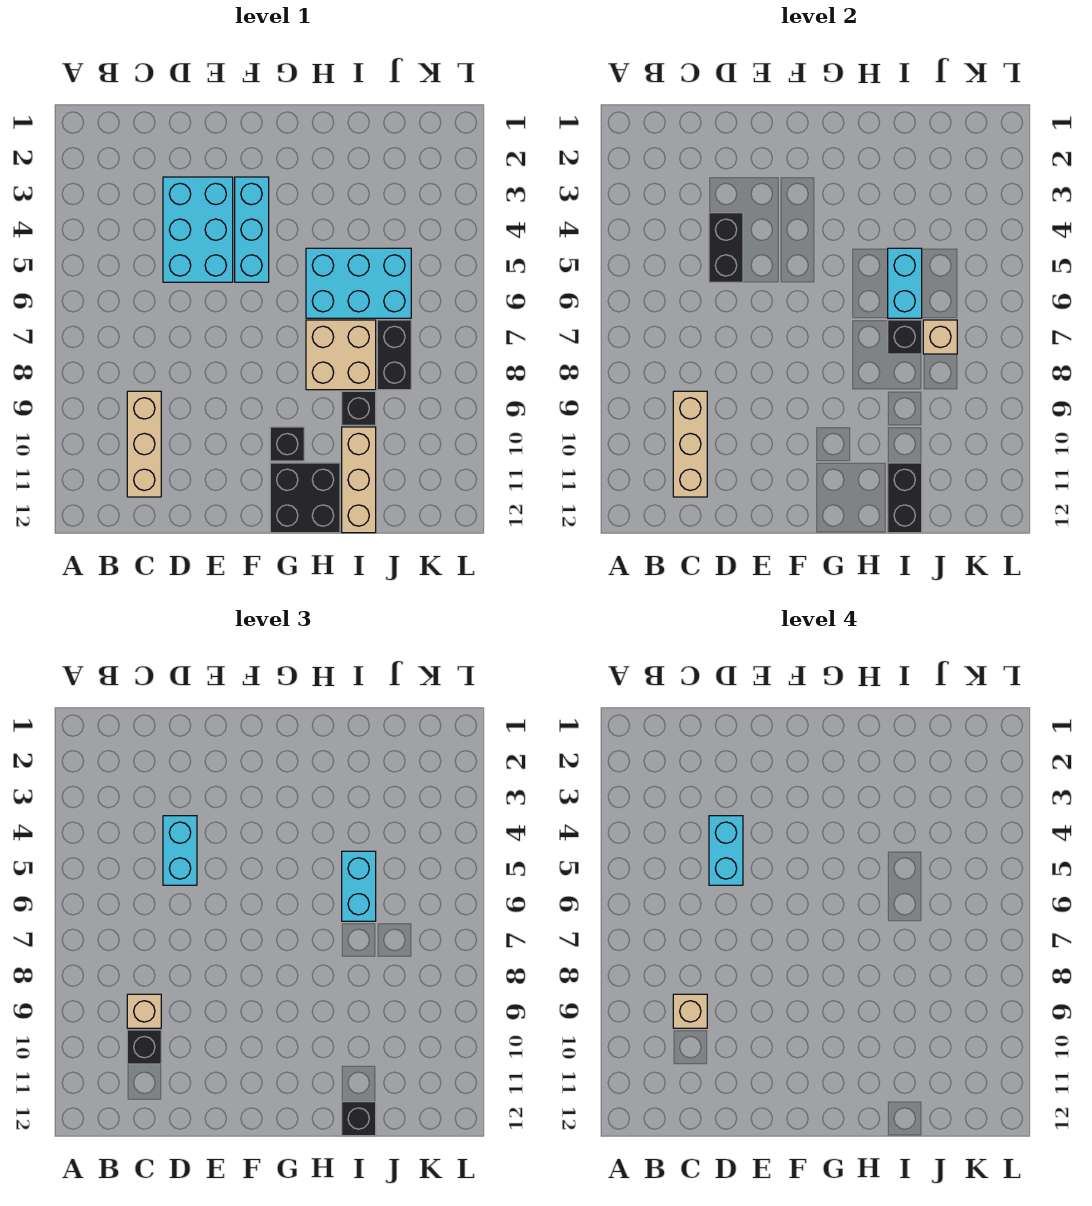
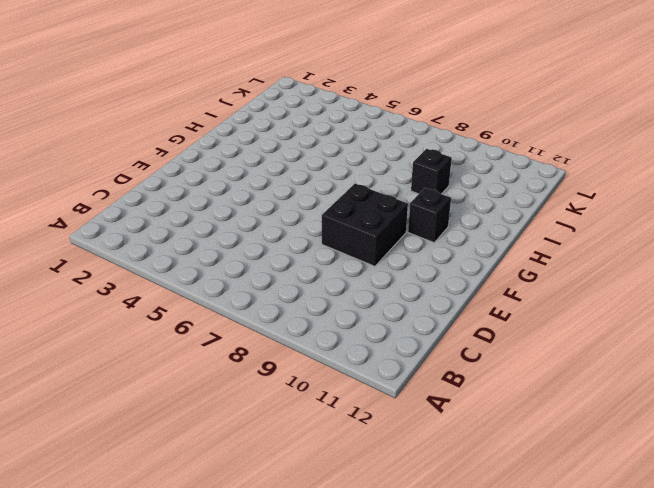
black 2x2 brick [322,184,408,266] -> black 2x2 brick moved to [270,463,340,533]
none -> tan 1x3 brick [127,391,161,497]
none -> cyan 2x3 brick [163,177,233,282]
none -> cyan 1x3 brick [235,177,269,282]

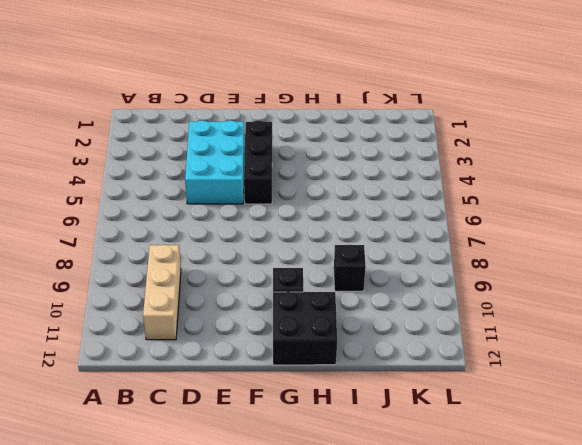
black 1x3 brick [244,120,272,204] -> cyan 1x3 brick [235,177,269,282]
none -> cyan 2x3 brick [306,248,411,318]
none -> tan 2x2 brick [306,320,376,390]
none -> tan 1x3 brick [342,427,376,533]

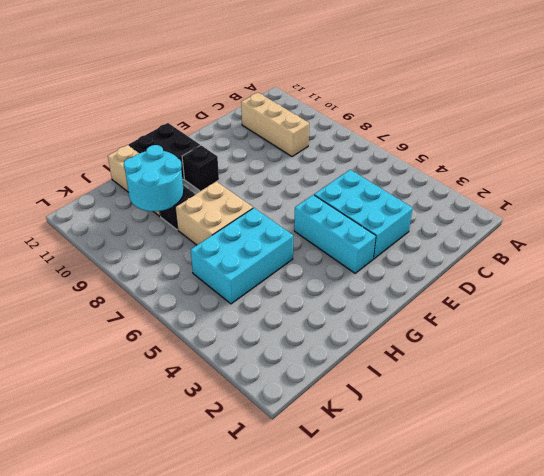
cyan 2x2 round brick [124,145,184,211] -> none
none -> black 1x2 brick [377,320,411,390]
none -> tan 1x3 brick [673,391,707,497]
none -> black 1x2 brick [709,213,743,282]

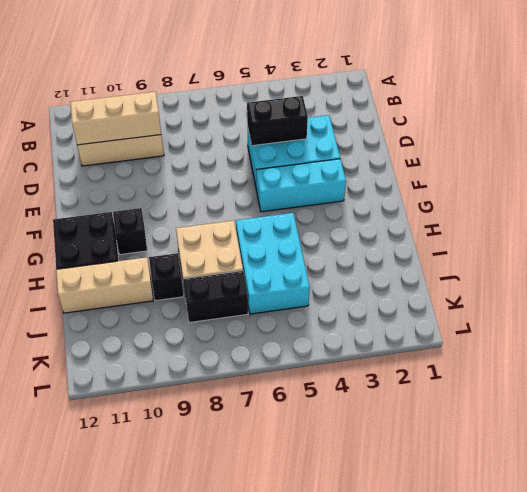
none -> cyan 1x2 brick [888,248,922,318]
none -> black 1x1 brick [888,320,922,354]
none -> black 1x2 brick [888,463,922,533]

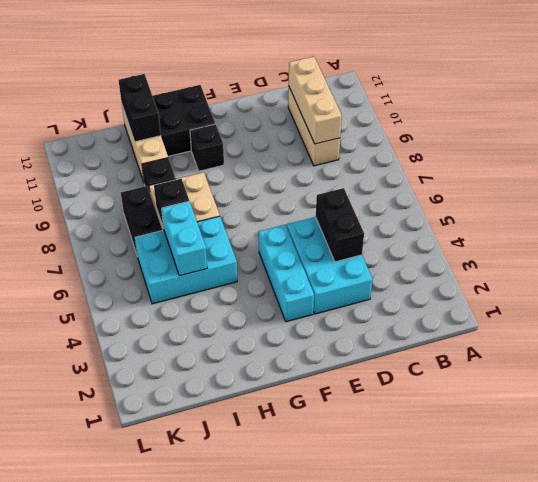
none -> tan 1x1 brick [923,320,957,354]
none -> tan 1x1 brick [127,994,161,1028]
none -> black 1x1 brick [127,1030,161,1064]

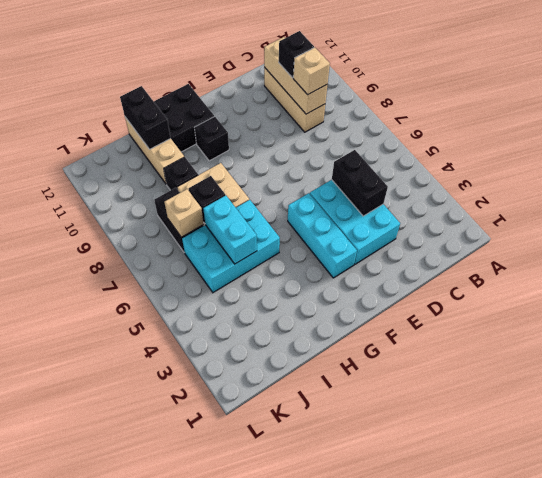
none -> cyan 1x2 brick [163,816,197,885]
none -> cyan 1x2 brick [342,851,376,921]
none -> black 1x1 brick [342,1102,376,1136]

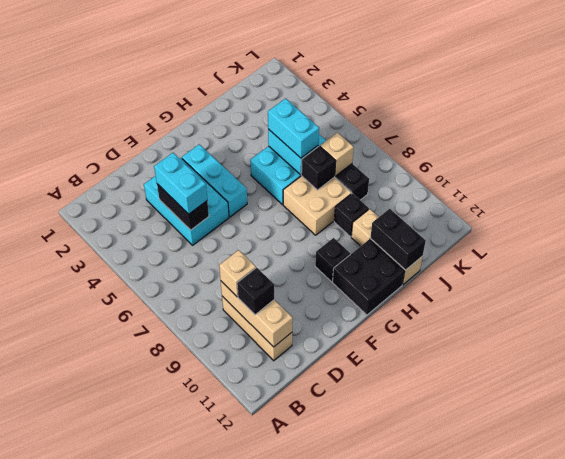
none -> black 1x1 brick [342,1102,376,1136]
none -> tan 1x1 brick [673,994,707,1028]
none -> cyan 1x2 brick [709,816,743,885]

